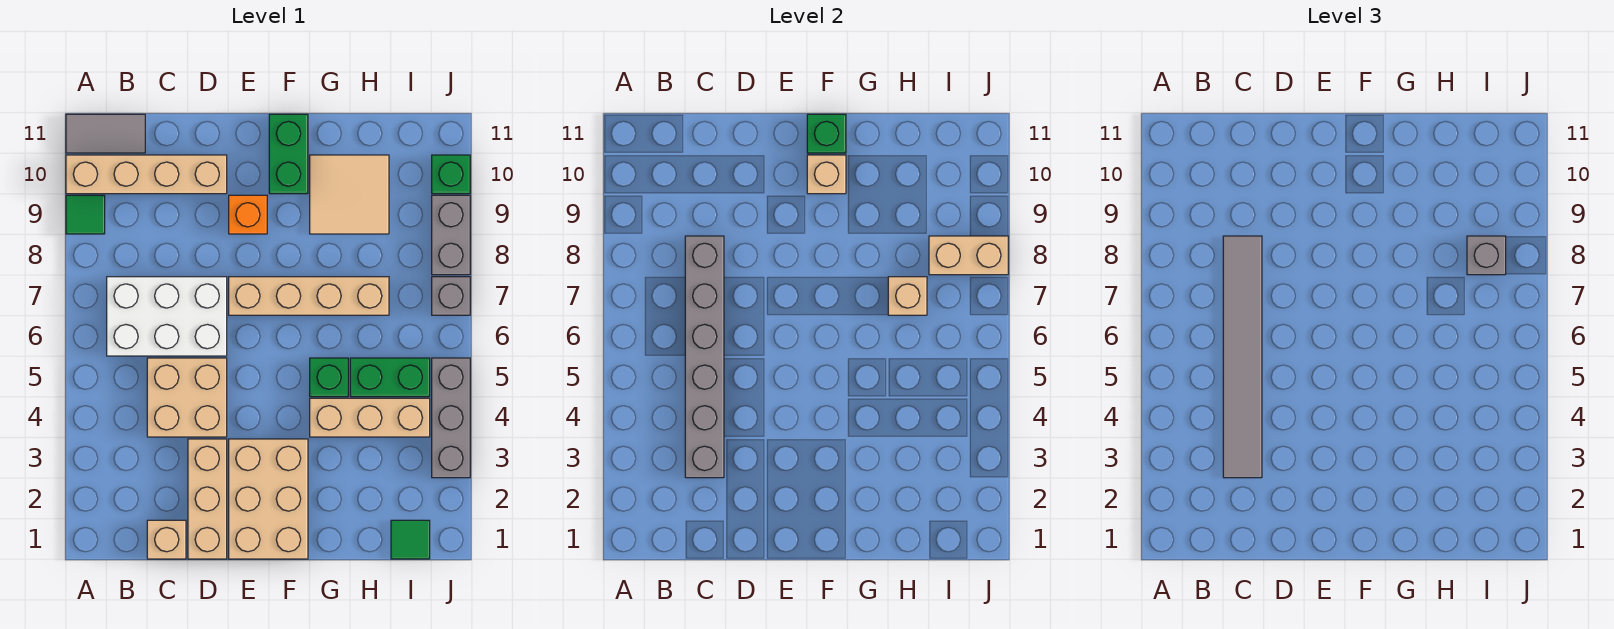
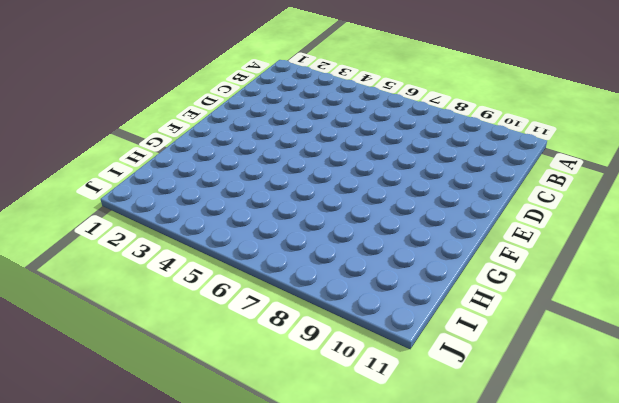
none -> green 1x1 tile [66,195,105,234]
none -> tan 1x4 brick [66,155,227,194]
none -> grey 1x2 tile [66,114,145,153]

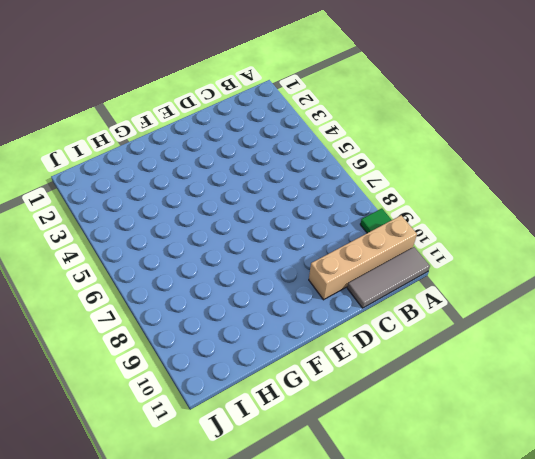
grey 1x3 tile [347,247,430,308] -> grey 1x2 tile [66,114,145,153]
none -> white 2x3 brick [107,277,227,356]
none -> tan 1x1 brick [147,520,186,559]
none -> tan 2x2 brick [147,358,227,437]

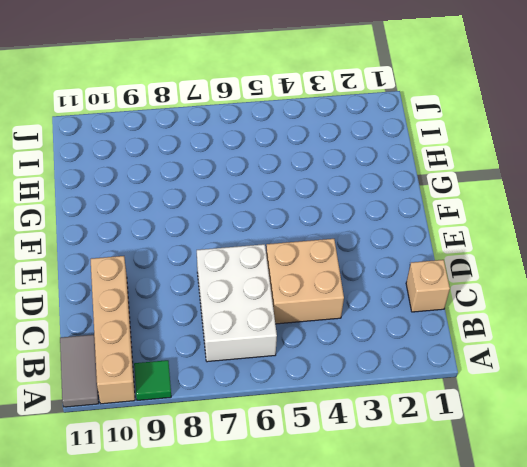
none -> tan 1x3 brick [188,439,227,559]
none -> tan 2x3 brick [229,439,308,559]
none -> tan 1x4 brick [229,277,389,315]

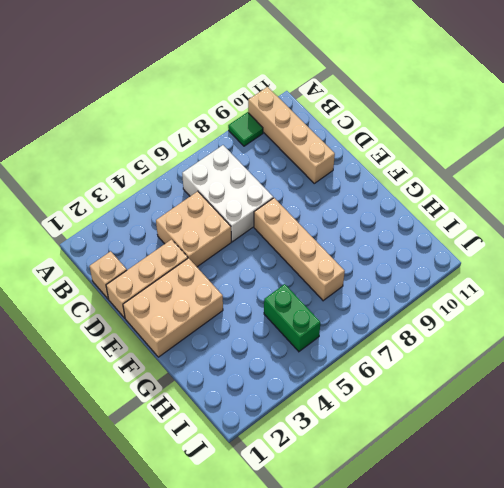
none -> grey 1x2 tile [66,114,145,153]
none -> orange 1x1 brick [229,195,267,234]
none -> green 1x2 brick [269,114,308,194]

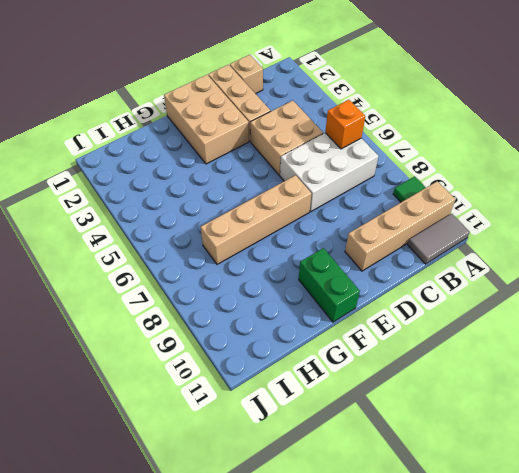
orange 1x1 brick [325,100,365,149] -> orange 1x1 brick moved to [229,195,267,234]
none -> tan 1x3 brick [310,398,430,437]
none -> green 1x1 brick [310,358,348,397]
none -> tan 2x2 tile [310,155,389,234]

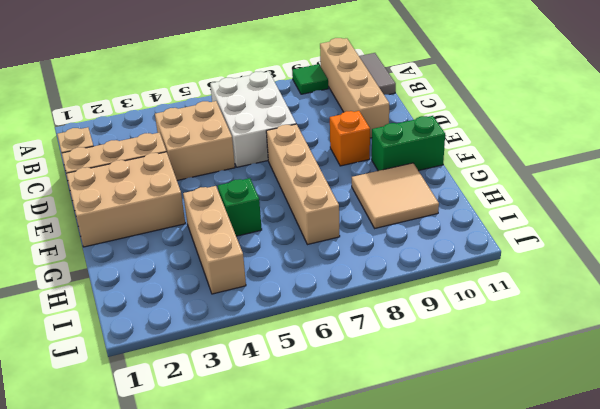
none -> green 1x2 brick [350,358,430,397]
none -> green 1x1 tile [391,520,430,559]
none -> grey 1x3 brick [432,358,470,478]

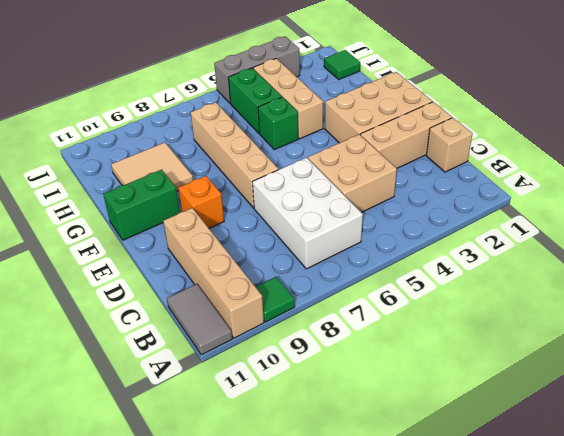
none -> grey 1x1 brick [432,277,470,315]
none -> grey 1x2 brick [432,195,470,275]
none -> green 1x1 brick [432,155,470,194]

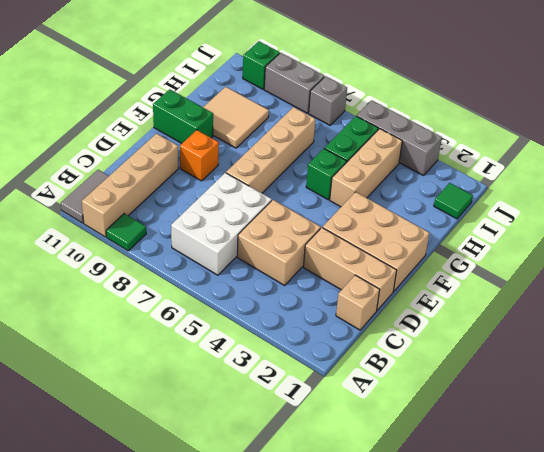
none -> grey 1x6 brick [685,236,724,478]
none -> tan 1x1 brick [807,155,846,194]
none -> green 1x1 brick [807,114,846,153]

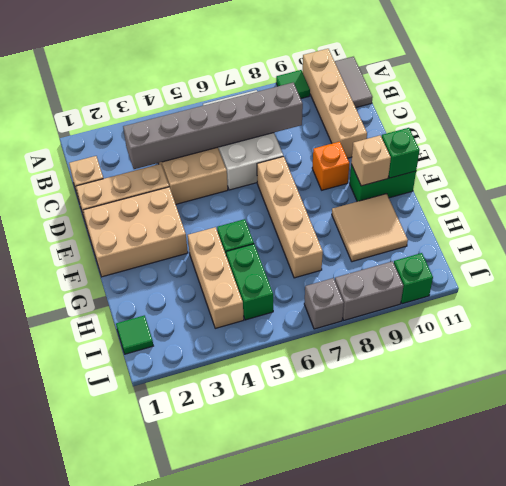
none -> grey 1x3 brick [432,358,470,478]
none -> tan 1x1 brick [888,277,927,315]
none -> tan 1x2 brick [929,236,1008,275]

